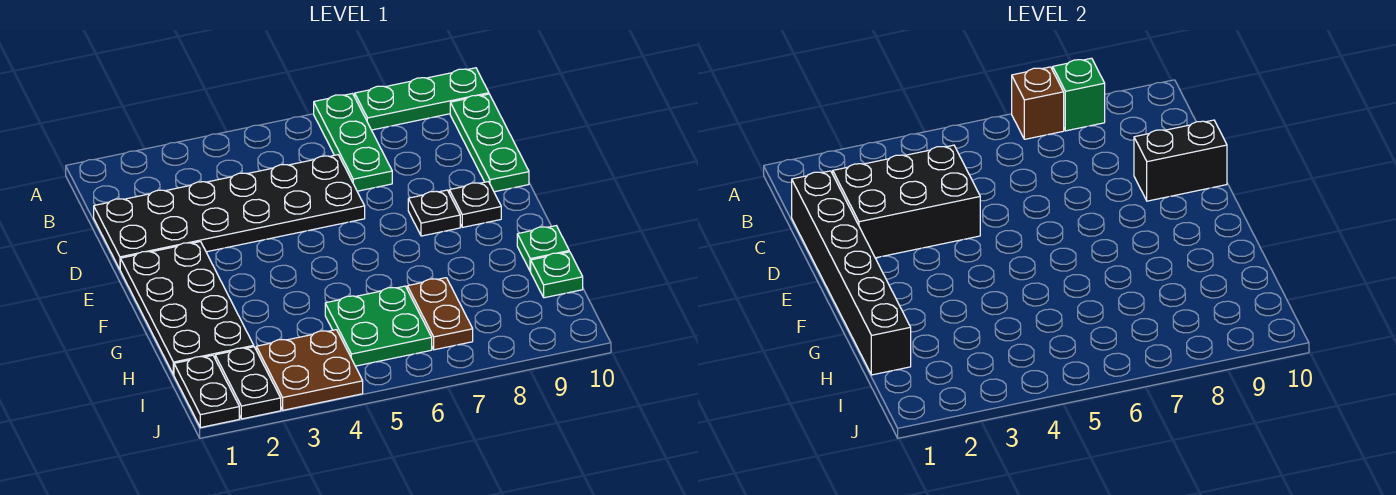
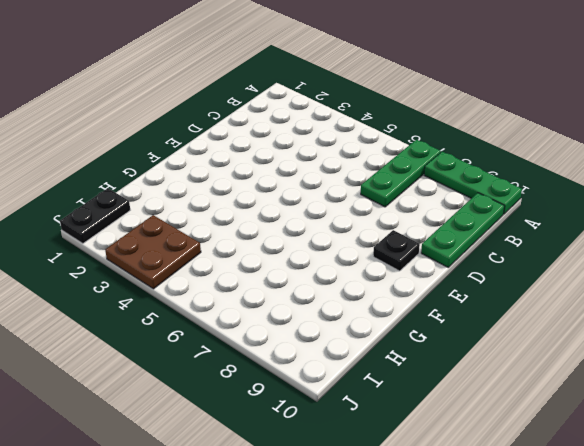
none -> black 2x6 plate [94,155,365,269]
none -> black 2x4 plate [120,242,254,375]
none -> black 1x1 plate [408,190,460,236]

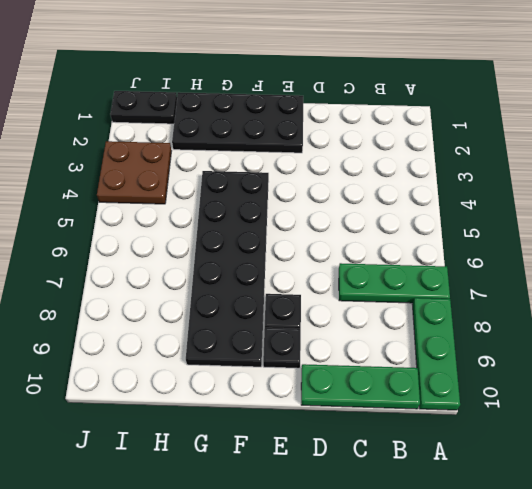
black 2x6 plate [186,171,269,367] -> black 2x6 plate moved to [94,155,365,269]
none -> green 1x1 plate [517,226,569,272]
none -> green 2x2 plate [325,286,432,366]
none -> brown 1x2 plate [407,278,473,350]

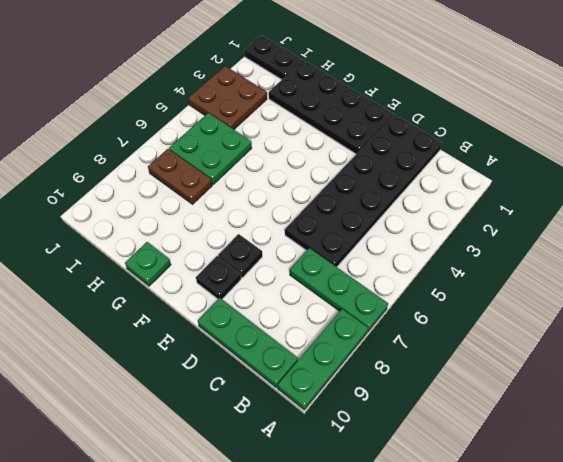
none -> green 1x1 plate [531,252,583,298]
none -> black 1x2 plate [215,347,281,419]
none -> brown 1x1 brick [1012,67,1064,139]

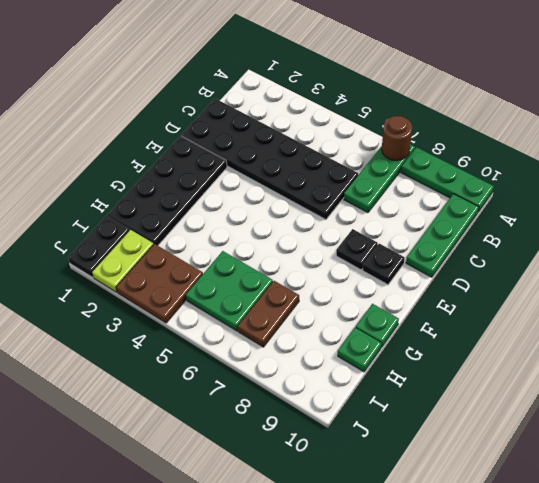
brown 1x1 round brick [382,116,412,161] -> brown 1x1 brick [1012,67,1064,139]
lime 1x2 plate [92,230,154,292] -> black 1x2 plate [215,347,281,419]
none -> green 1x1 brick [1053,58,1105,131]
none -> black 1x6 brick [792,171,911,375]
none -> black 2x3 brick [833,145,980,258]

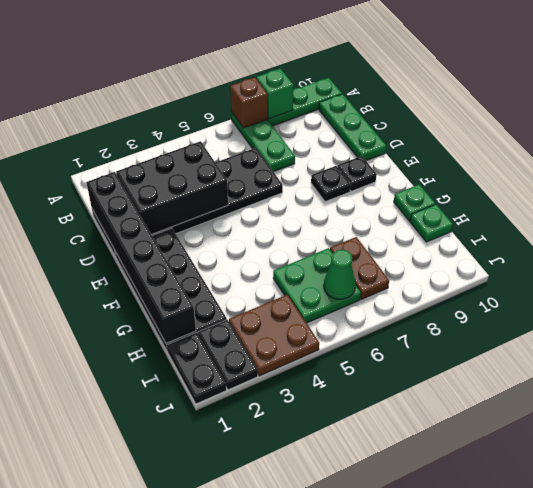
green 1x1 cone [324,250,356,299] -> none
none -> black 1x2 brick [1134,120,1227,201]

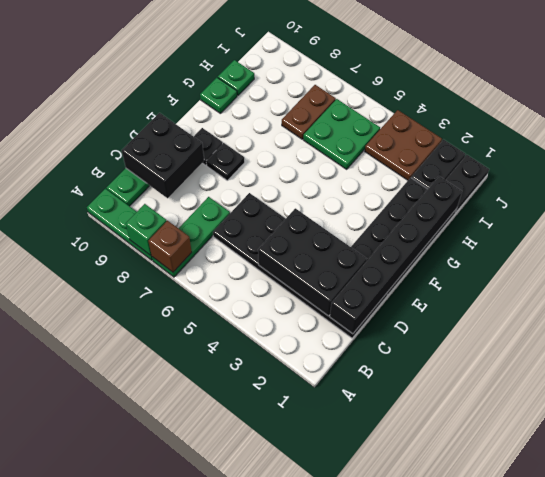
black 2x2 brick [122,113,204,198] -> black 1x2 brick [1134,120,1227,201]

